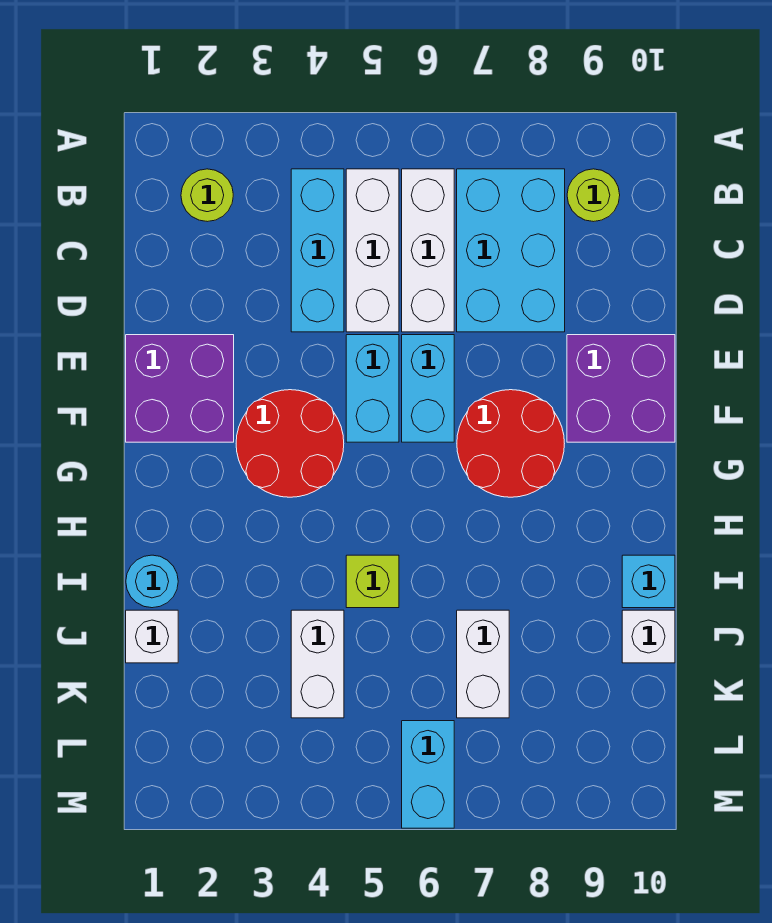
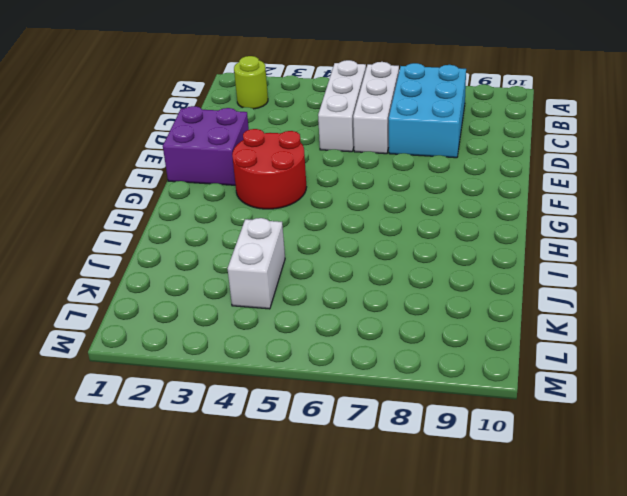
none -> cyan 1x3 brick [291,169,344,332]
none -> lime 1x1 round brick [567,169,620,222]
none -> cyan 1x2 brick [346,335,399,442]

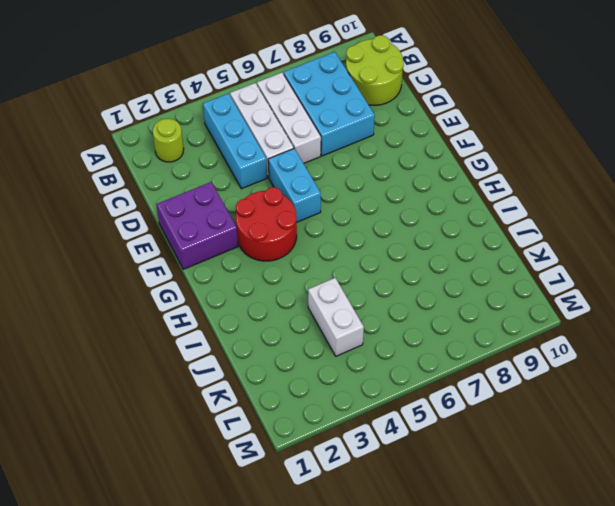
lime 2x2 round brick [346,35,404,105] -> lime 1x1 round brick [567,169,620,222]
none -> cyan 1x2 brick [402,335,454,442]
none -> purple 2x2 brick [567,335,675,442]
none -> red 2x2 round brick [457,390,564,497]

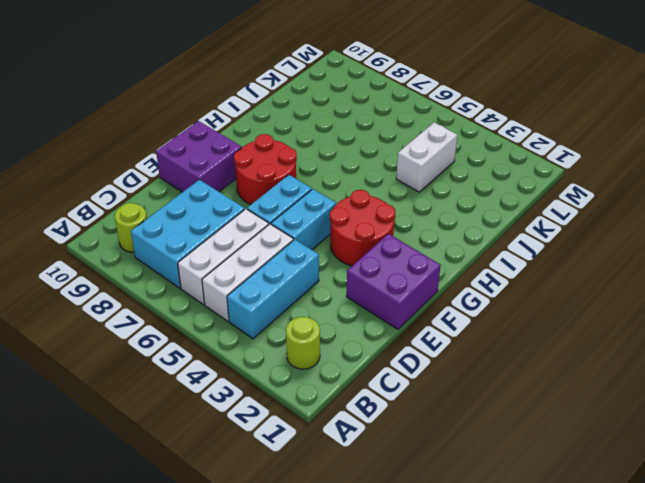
none -> cyan 1x1 round brick [126,555,178,608]
none -> lime 1x1 brick [346,555,399,608]
none -> cyan 1x1 brick [622,555,675,608]

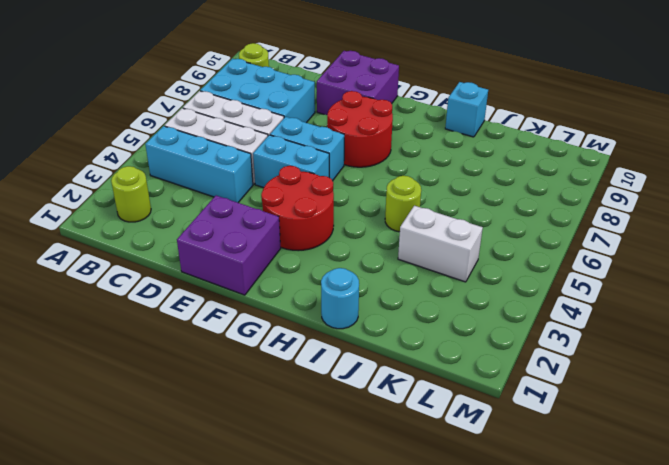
lime 1x1 round brick [385,176,421,232] -> lime 1x1 brick [346,555,399,608]
none -> white 1x1 brick [126,610,178,663]
none -> white 1x2 brick [457,610,509,718]
none -> white 1x1 brick [622,610,675,663]

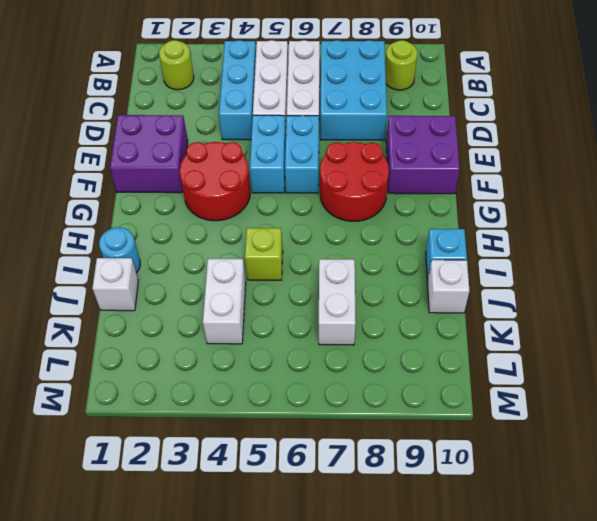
none -> cyan 1x2 brick [402,721,454,828]

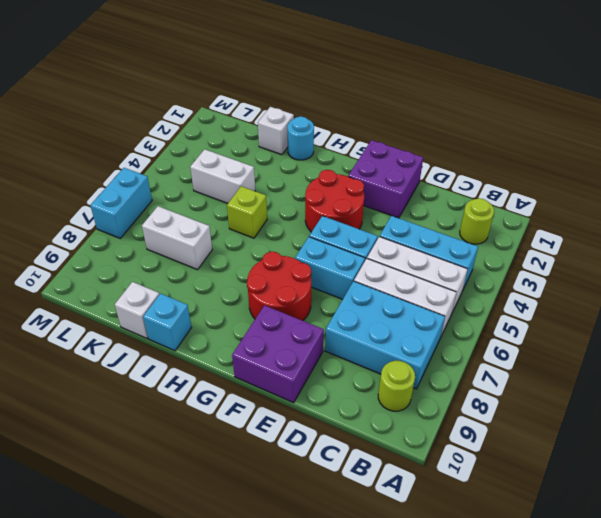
cyan 1x2 brick [90,168,152,238] -> cyan 1x2 brick turned to [402,721,454,828]

